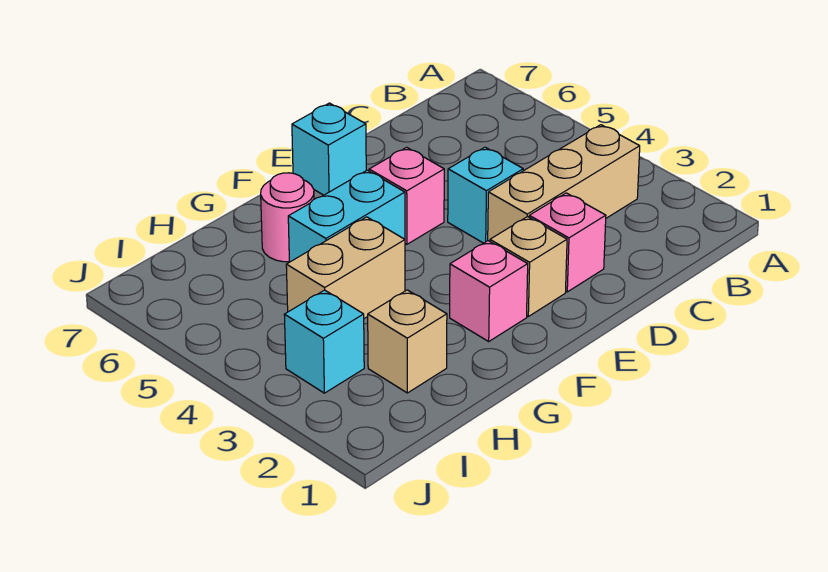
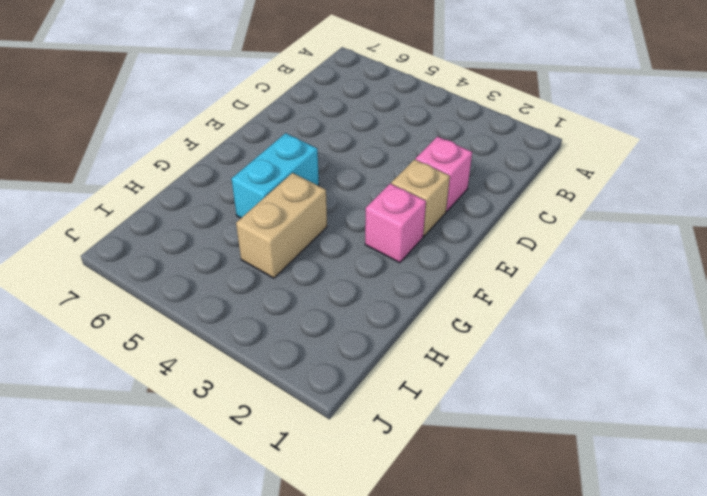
none -> tan 1x3 brick [488,125,640,241]
none -> cyan 1x1 brick [448,147,523,243]
none -> pink 1x1 brick [369,147,444,244]

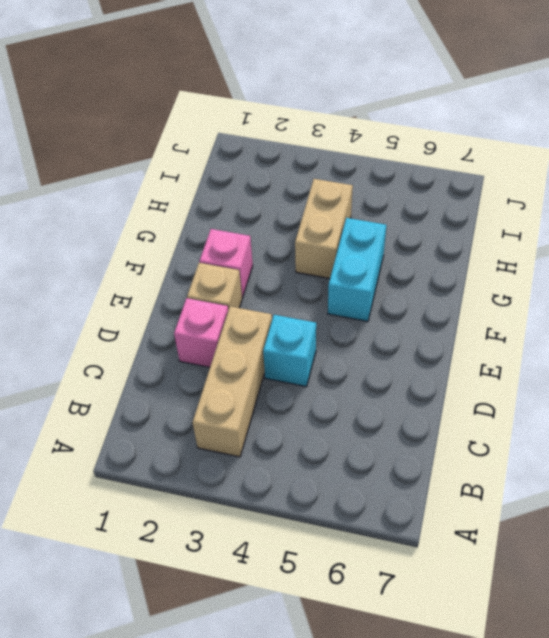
none -> pink 1x1 brick [369,147,444,244]
none -> cyan 1x1 brick [292,103,366,195]
none -> pink 1x1 round brick [261,173,314,262]

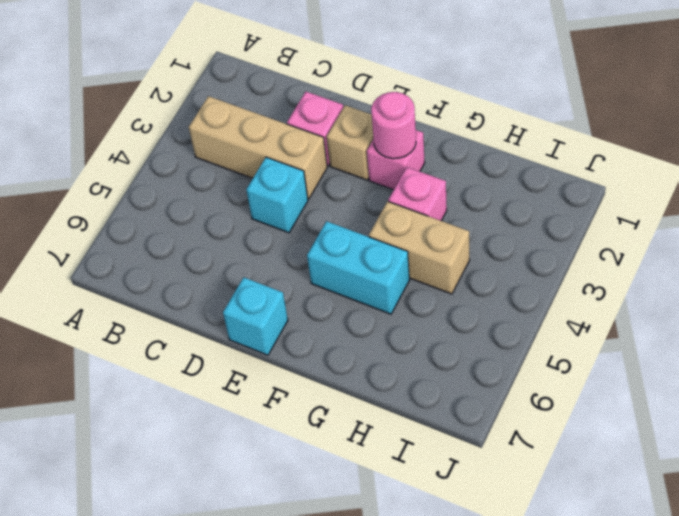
pink 1x1 round brick [371,92,416,159] -> pink 1x1 round brick moved to [261,173,314,262]
pink 1x1 brick [388,167,447,221] -> pink 1x1 brick moved to [369,147,444,244]
none -> tan 1x1 brick [368,290,447,393]
none -> cyan 1x1 brick [284,290,364,393]

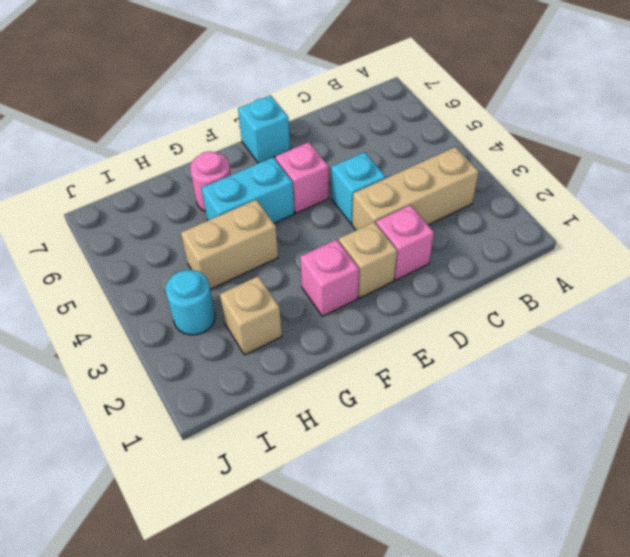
cyan 1x1 round brick [166,270,215,335] -> cyan 1x1 brick [284,290,364,393]

